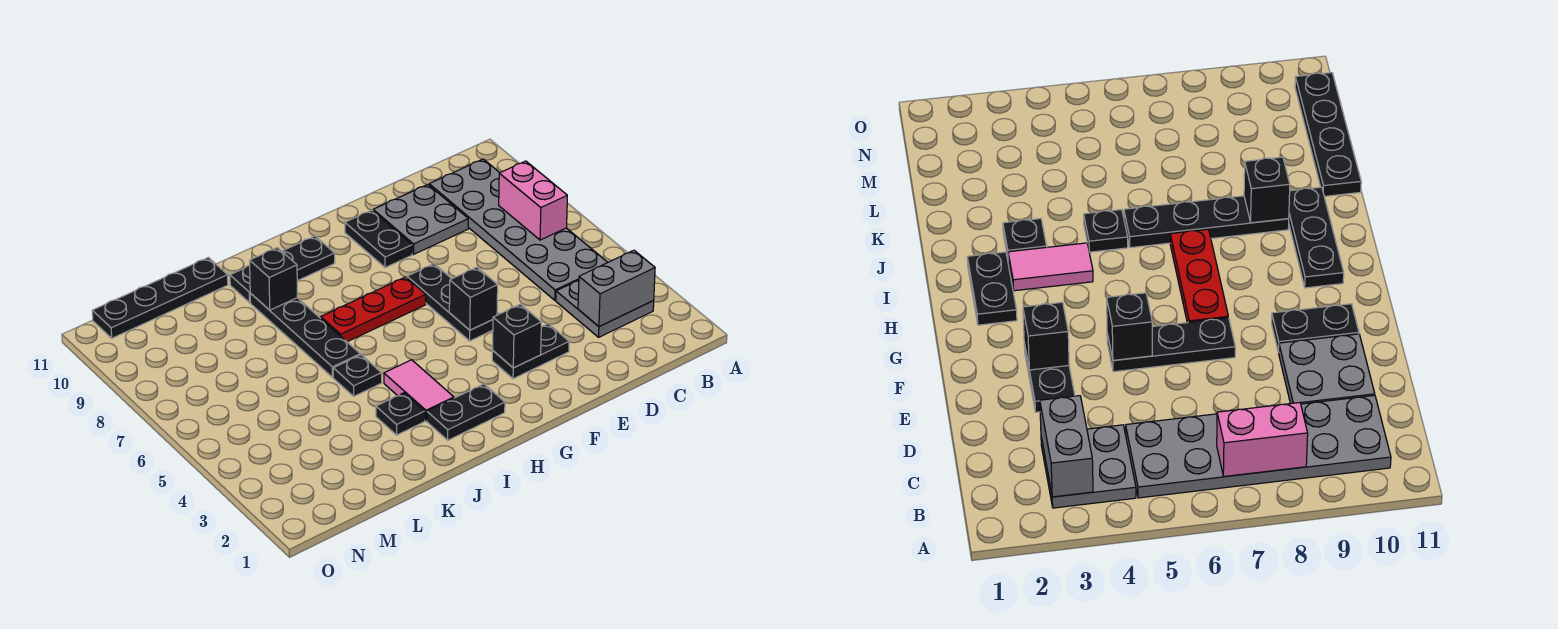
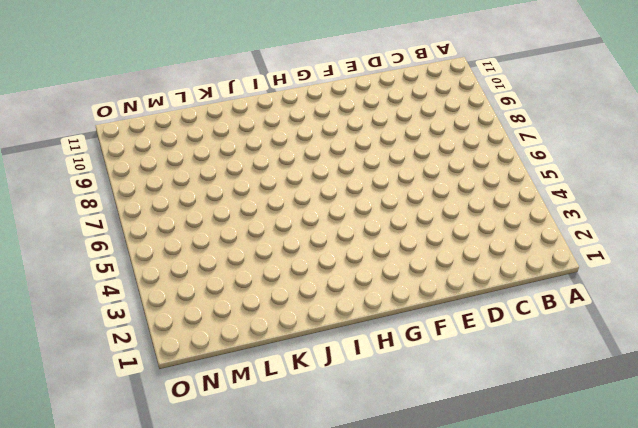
none -> grey 2x2 plate [556,280,654,337]
none -> grey 2x6 plate [429,159,608,300]
none -> grey 2x2 plate [373,184,468,254]

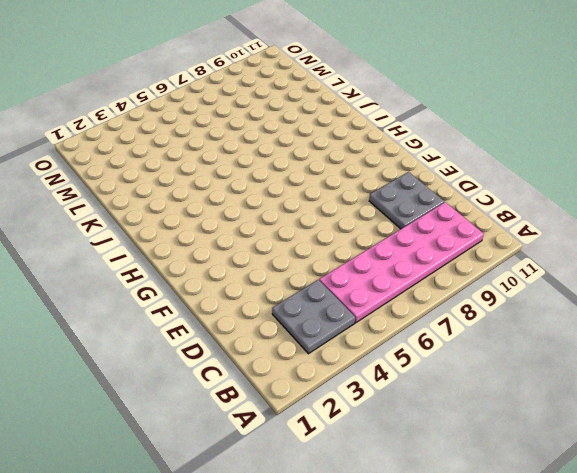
pink 2x6 plate [319,202,484,323] -> grey 2x6 plate [429,159,608,300]
none -> black 1x2 plate [492,324,569,379]
none -> black 1x3 plate [407,264,493,341]
none -> black 1x2 plate [345,210,412,268]

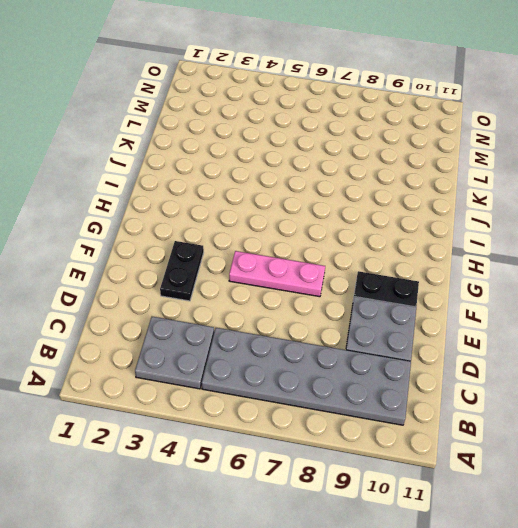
pink 1x3 plate [229,251,325,297] -> black 1x3 plate [407,264,493,341]
none -> red 1x3 plate [321,277,426,342]
none -> black 1x2 plate [427,384,505,440]
none -> black 1x3 plate [230,236,335,303]

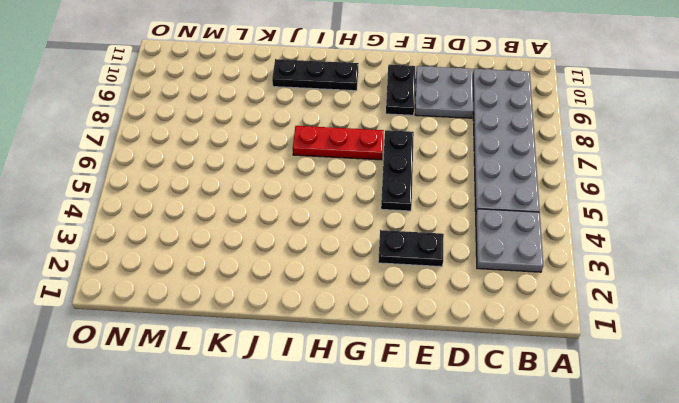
none -> black 1x2 plate [427,384,505,440]
none -> pink 1x2 tile [384,360,454,421]
none -> black 1x1 plate [376,393,425,435]

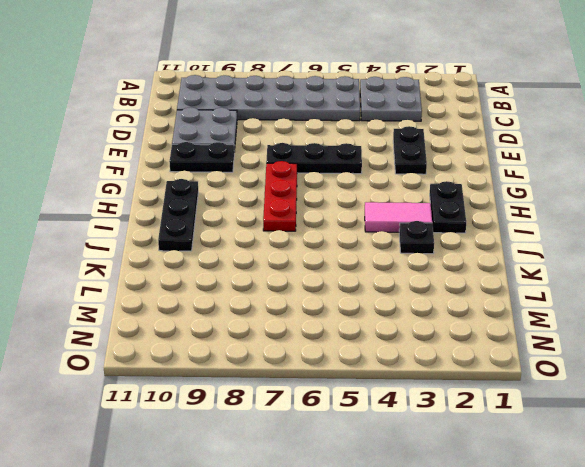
none -> black 1x1 plate [333,355,382,396]
none -> black 1x4 plate [250,293,360,377]
none -> black 1x4 plate [92,258,228,338]

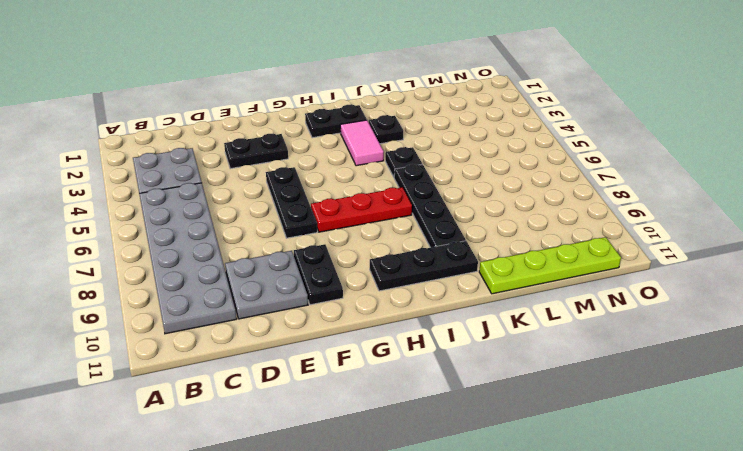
lime 1x4 plate [479,237,621,294] -> black 1x4 plate [92,258,228,338]
none -> grey 1x2 brick [578,250,655,327]
none -> pink 1x2 brick [499,161,567,240]
none -> black 1x1 brick [493,304,541,368]

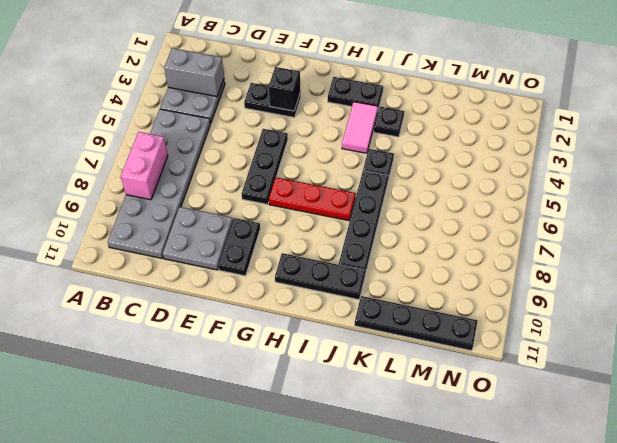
none -> black 1x1 brick [449,267,498,330]
none -> black 1x1 brick [250,248,298,310]

